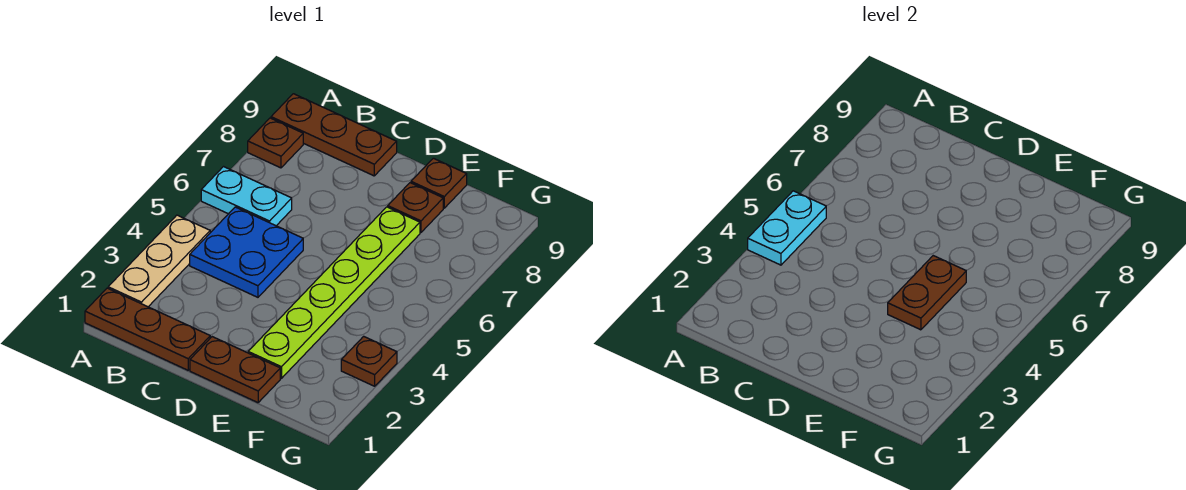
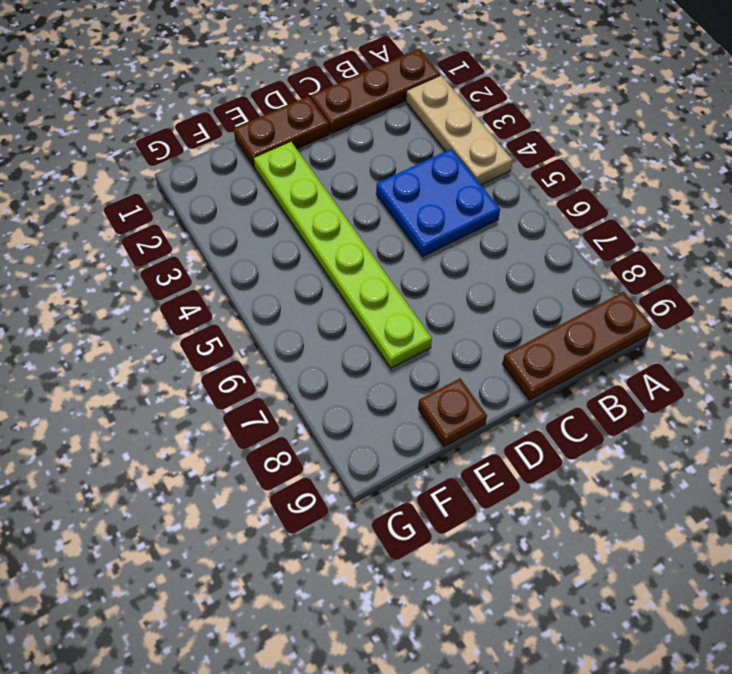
none -> cyan 1x2 plate [201,167,292,226]
none -> brown 1x1 plate [248,118,303,168]
none -> brown 1x1 plate [388,183,443,232]

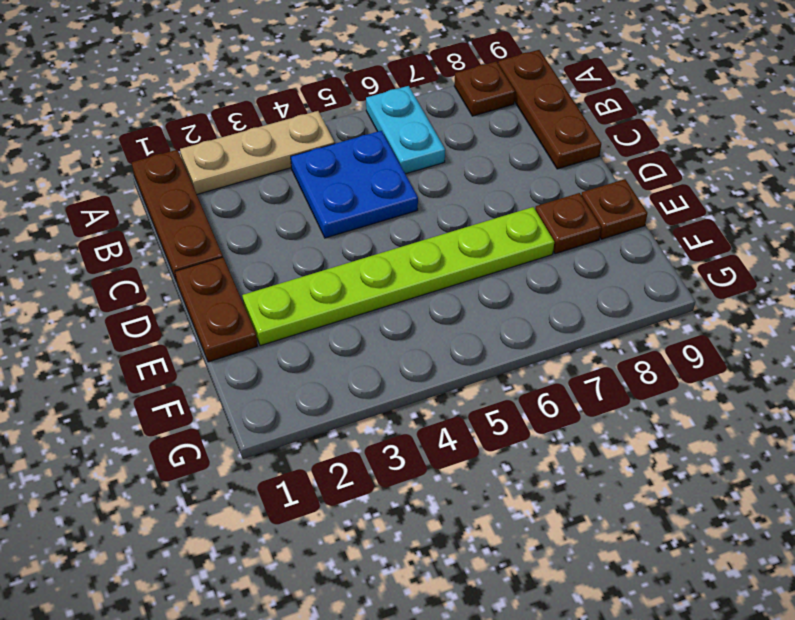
none -> brown 1x1 plate [341,336,397,386]
none -> cyan 1x2 plate [748,191,826,265]
none -> brown 1x2 plate [888,256,966,330]

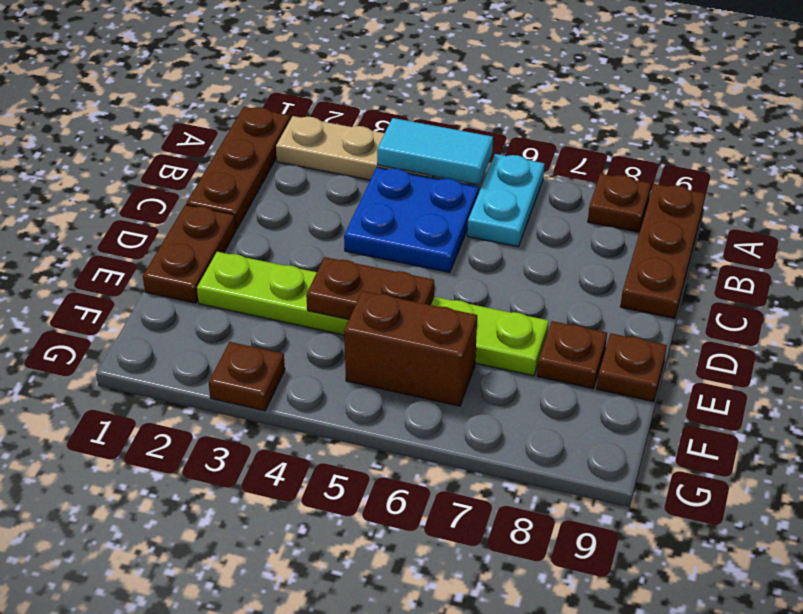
cyan 1x2 tile [377,118,493,184] -> cyan 1x2 plate [748,191,826,265]
brown 1x2 brick [344,291,477,406] -> none

